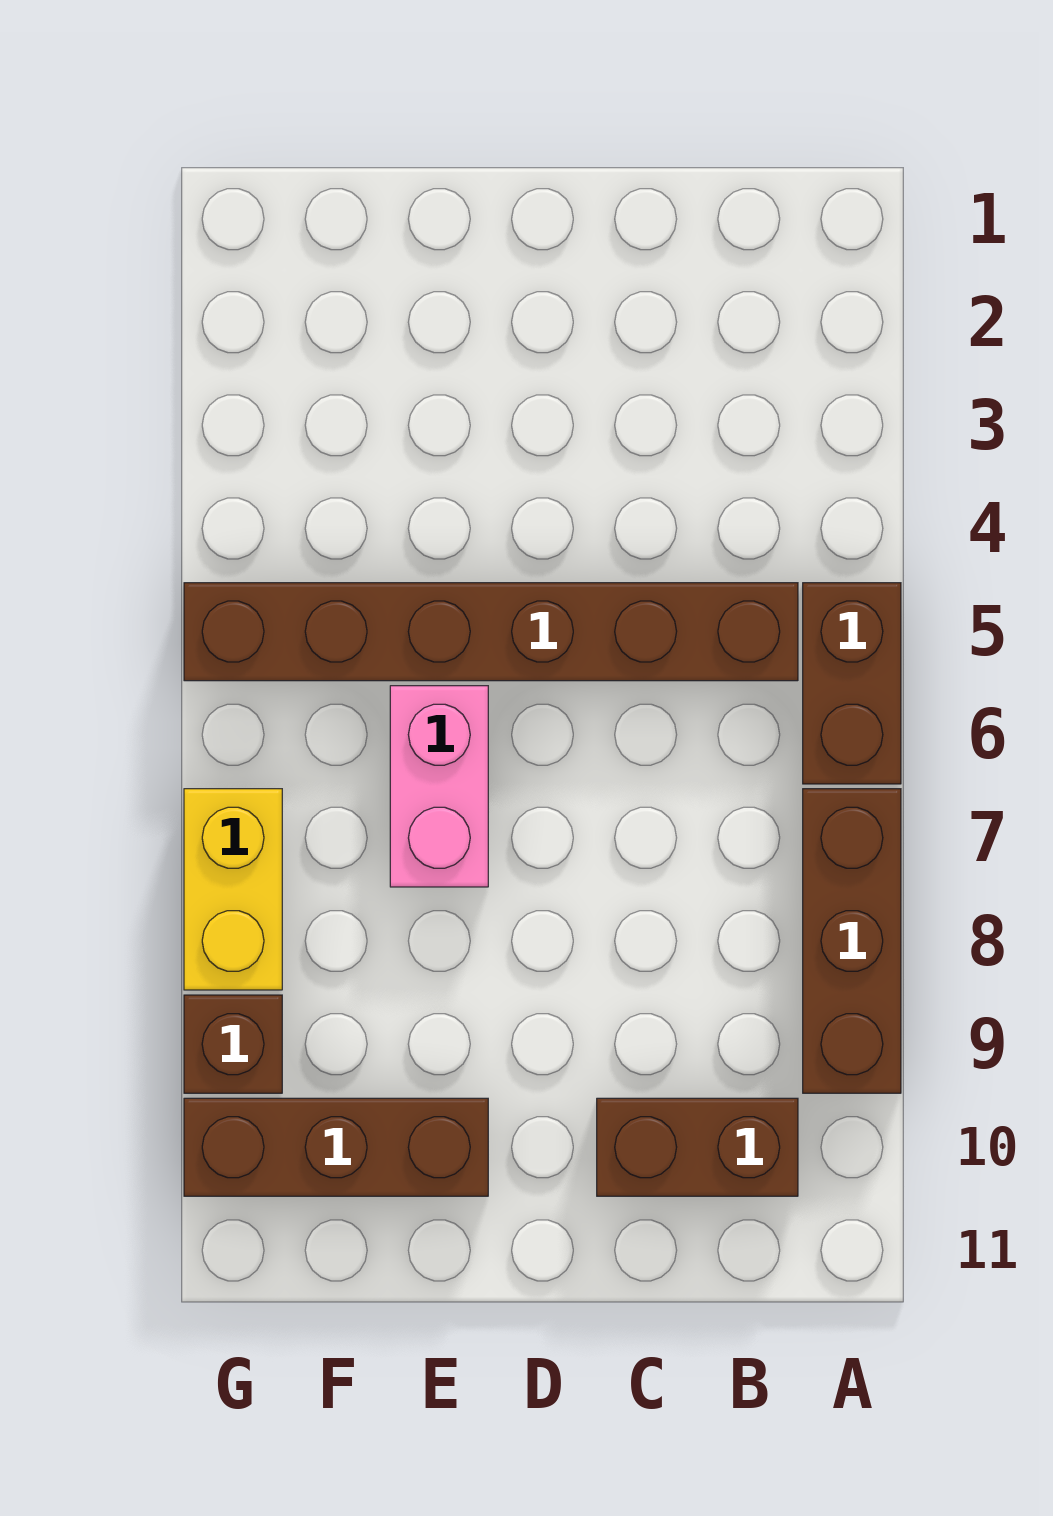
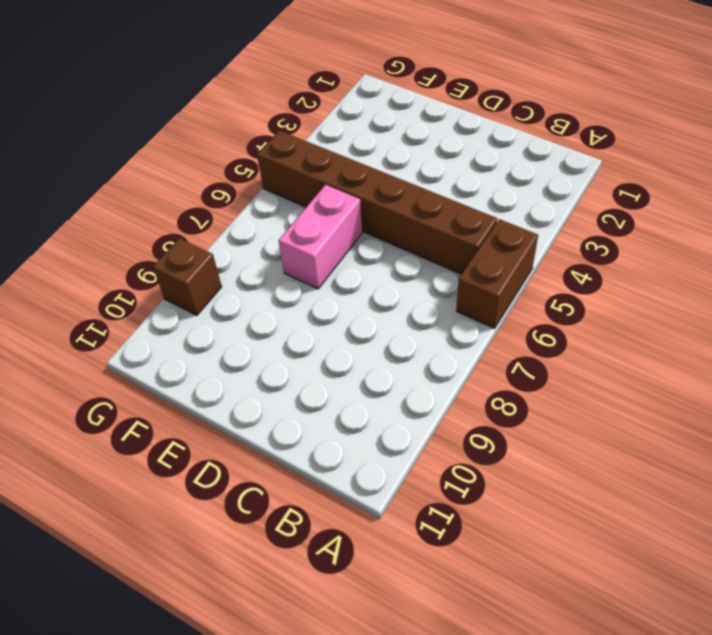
none -> brown 1x3 brick [803,789,901,1093]
none -> brown 1x2 brick [597,1098,798,1196]

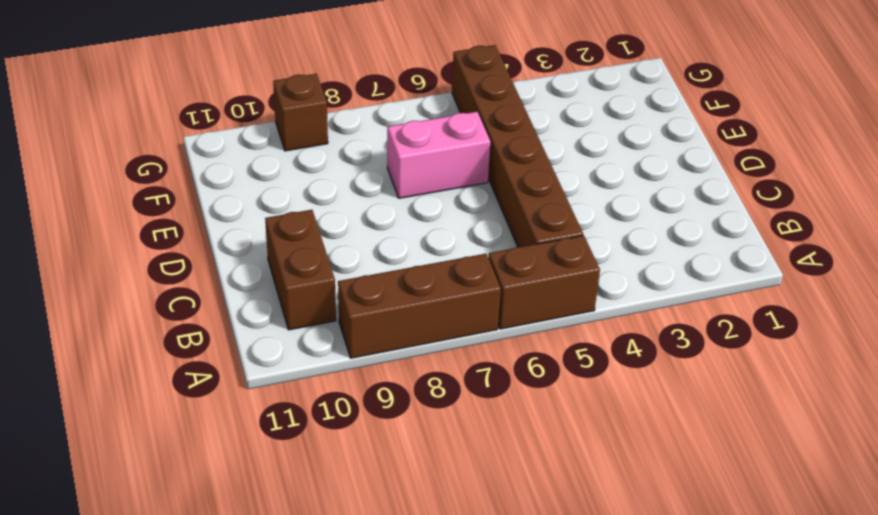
none -> brown 1x3 brick [184,1098,488,1196]
none -> yellow 1x2 brick [184,789,282,990]

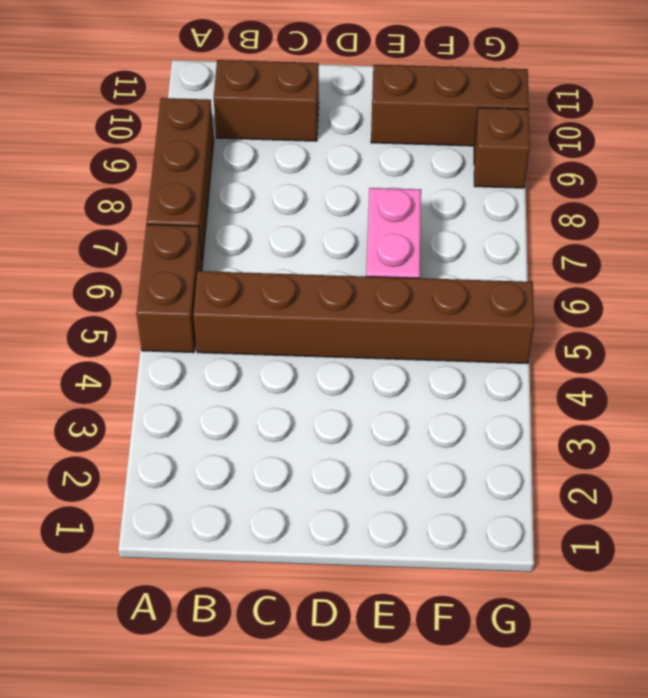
none -> yellow 1x2 brick [184,789,282,990]

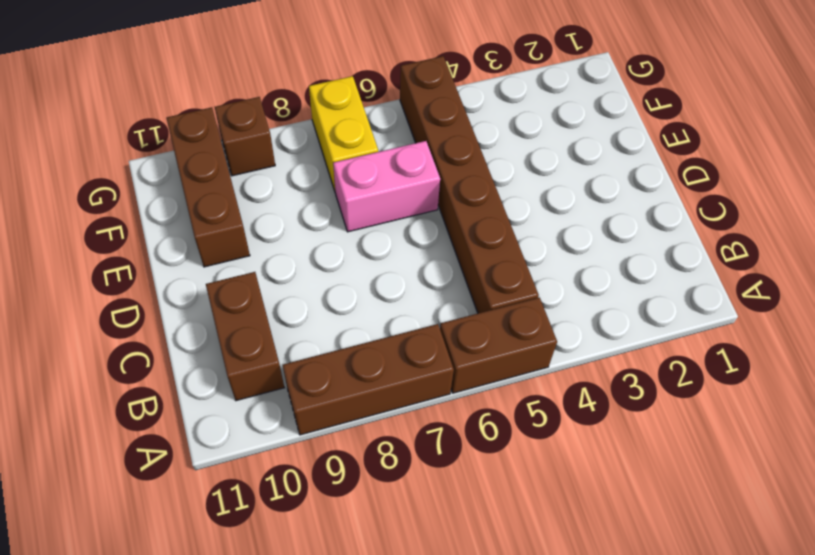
yellow 1x2 brick [309,76,378,191] -> yellow 1x2 brick turned to [184,789,282,990]

